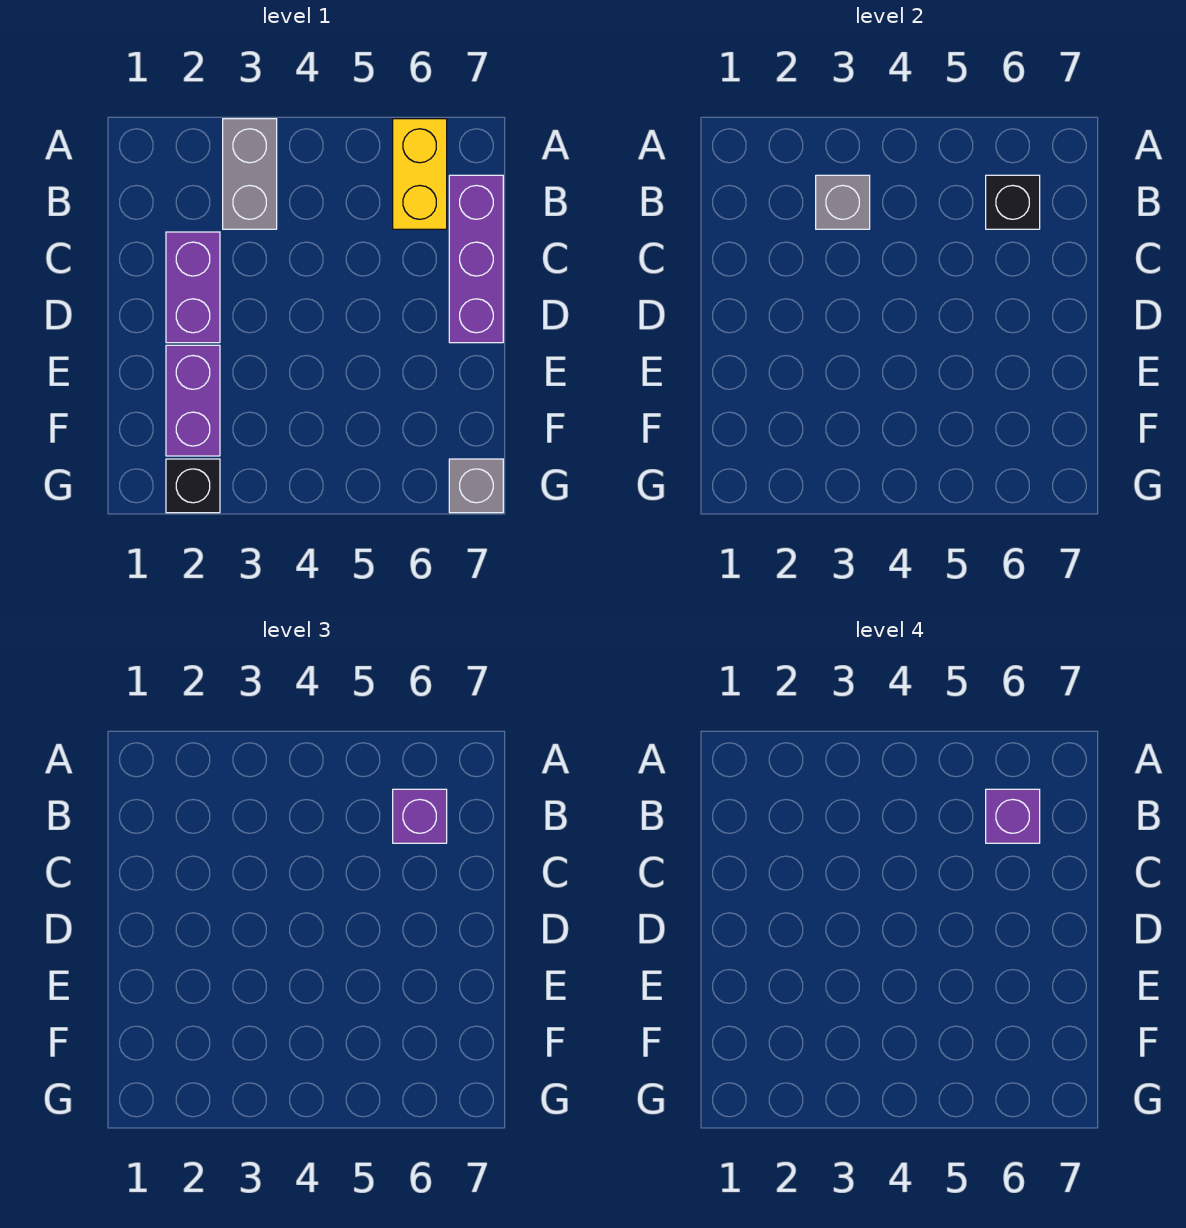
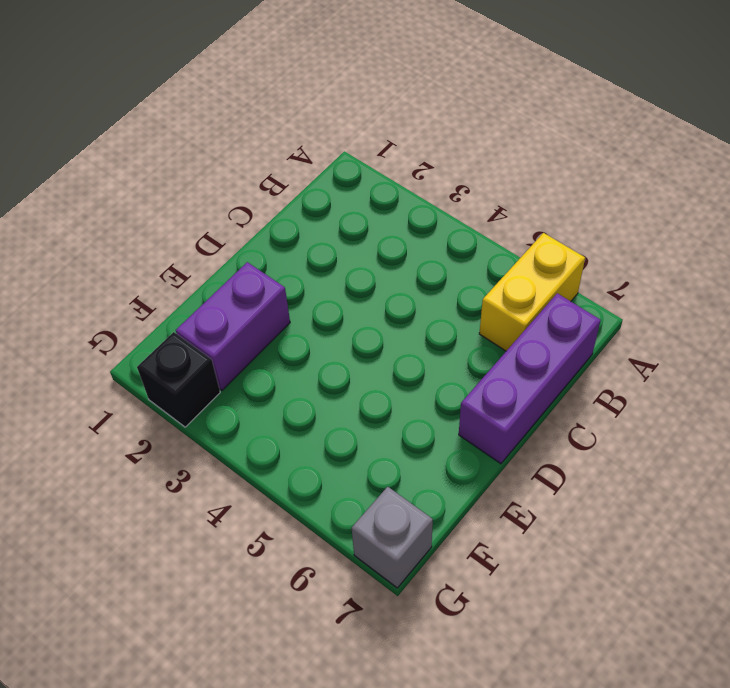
none -> grey 1x2 brick [223,119,277,229]
none -> purple 1x2 brick [166,232,220,343]

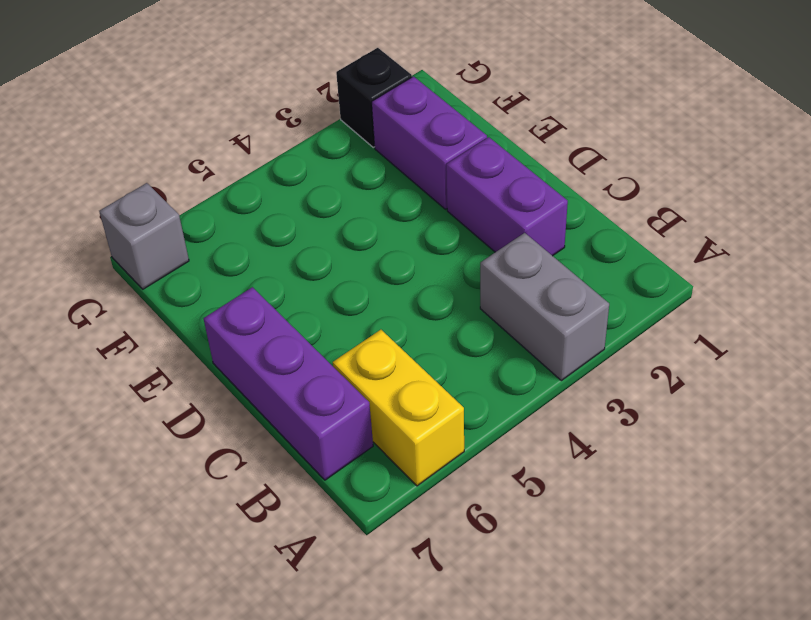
none -> grey 1x1 brick [816,175,870,229]
none -> black 1x1 brick [986,175,1040,229]

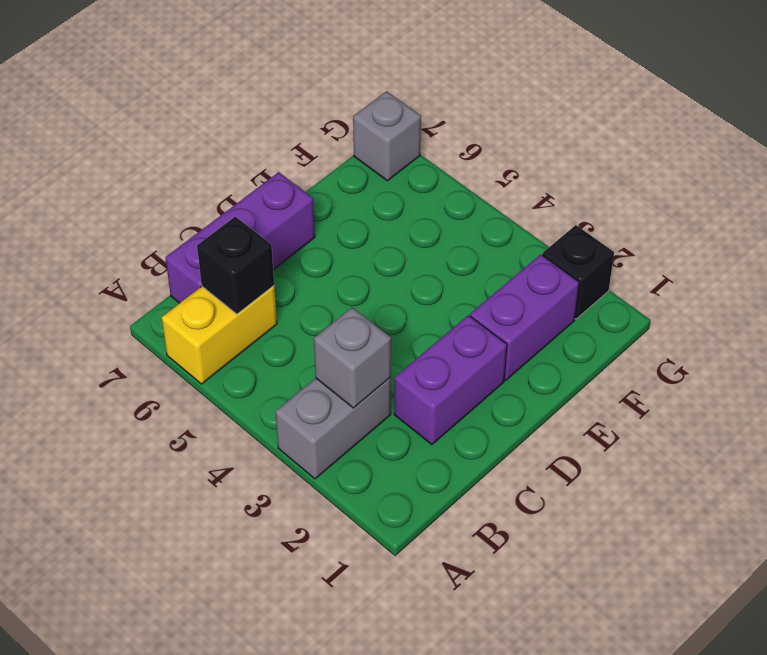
none -> purple 1x1 brick [393,789,447,843]
none -> purple 1x1 brick [986,789,1040,843]

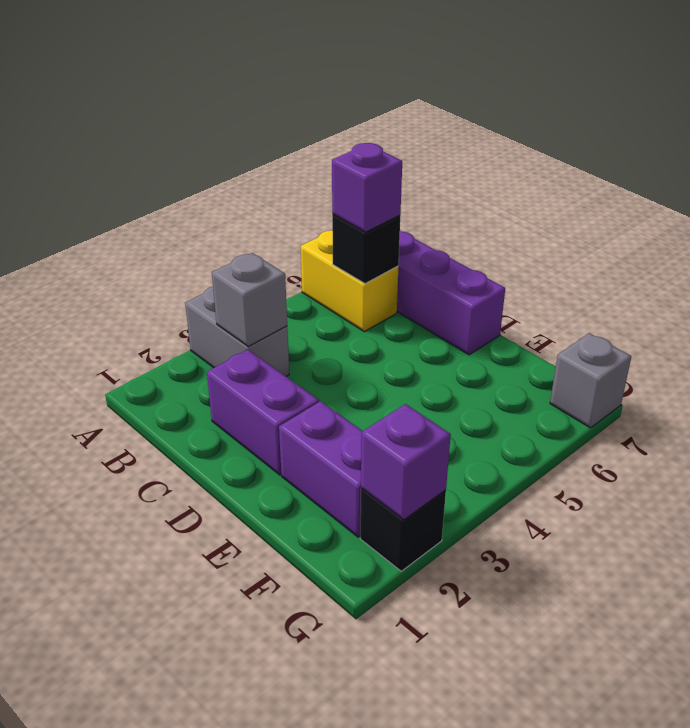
purple 1x1 brick [361,404,451,520] -> purple 1x1 brick moved to [986,789,1040,843]

